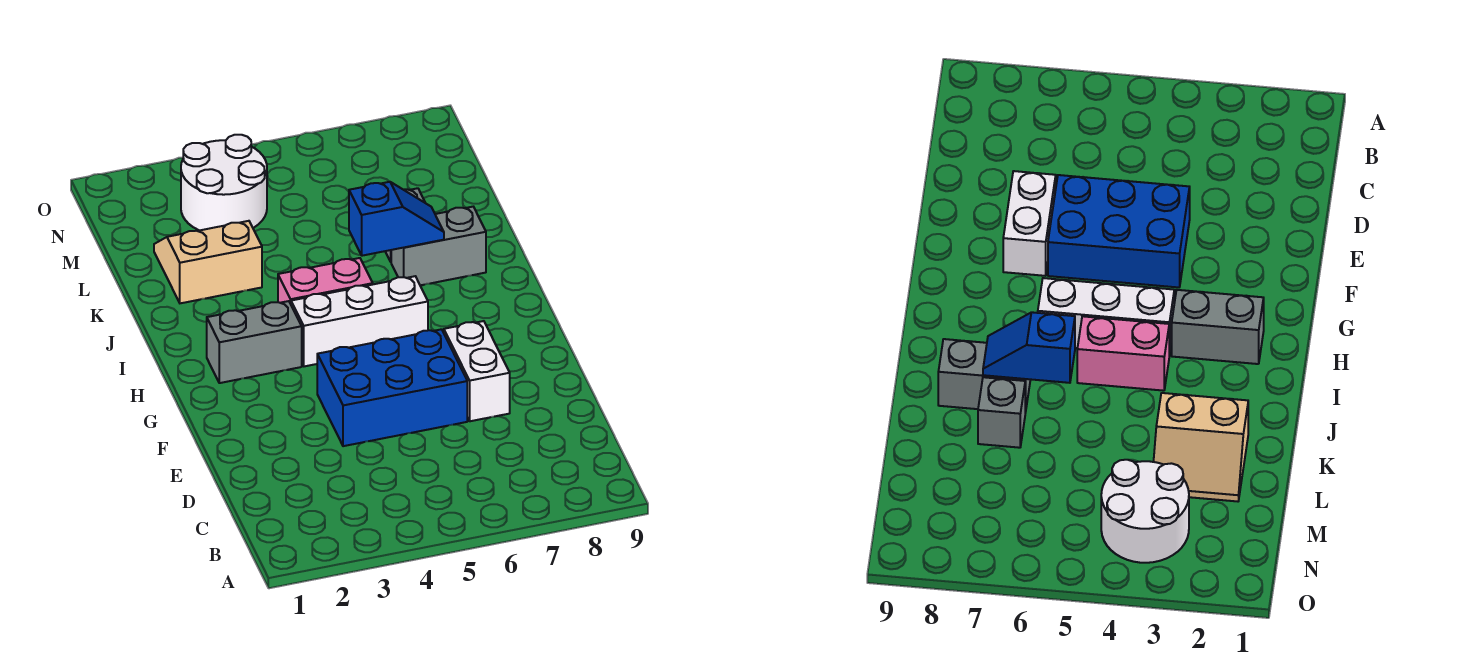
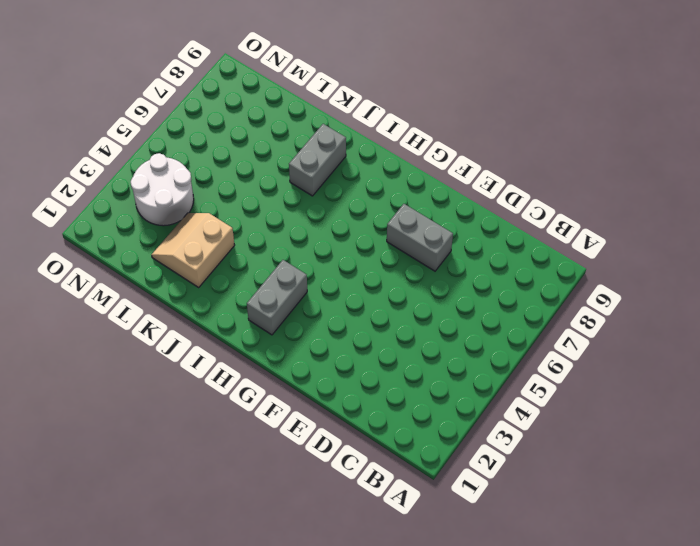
grey 1x2 brick [387,204,453,271] -> white 1x2 brick [444,321,510,421]
none -> blue 2x3 brick [317,329,467,446]
none -> white 1x3 brick [291,276,428,366]

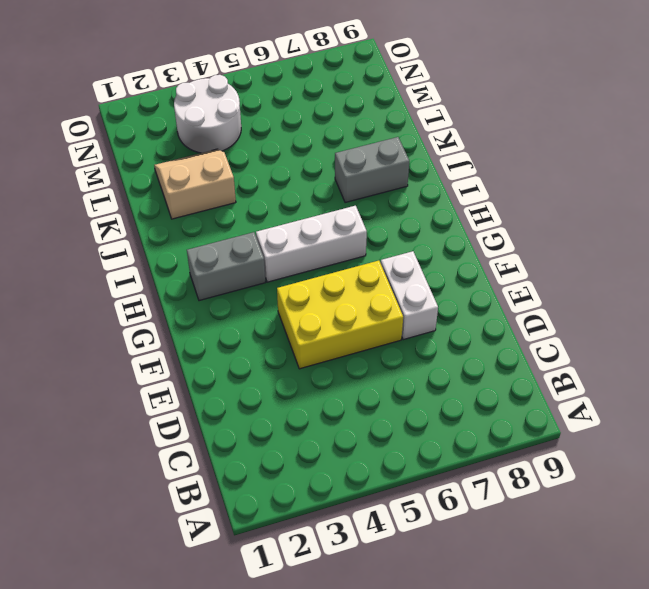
yellow 2x3 brick [277,261,403,369] -> blue 2x3 brick [317,329,467,446]
none -> pink 1x2 brick [278,258,373,304]
none -> grey 1x1 brick [978,377,1025,448]

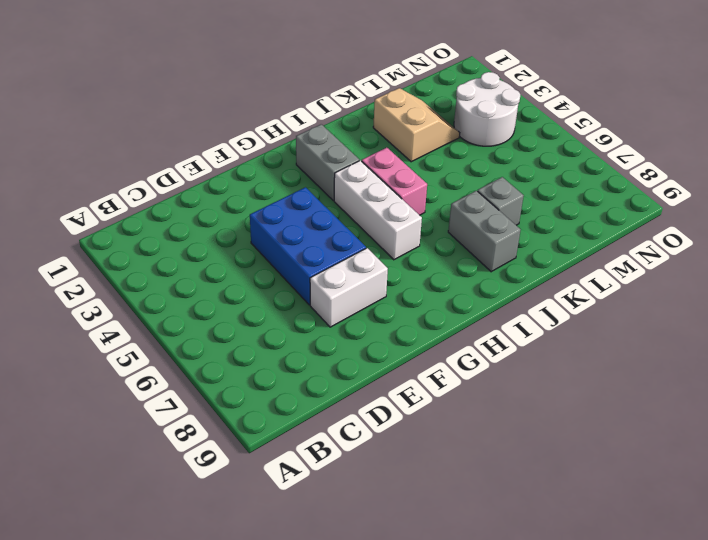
none -> blue 1x2 slope [349,182,444,256]

